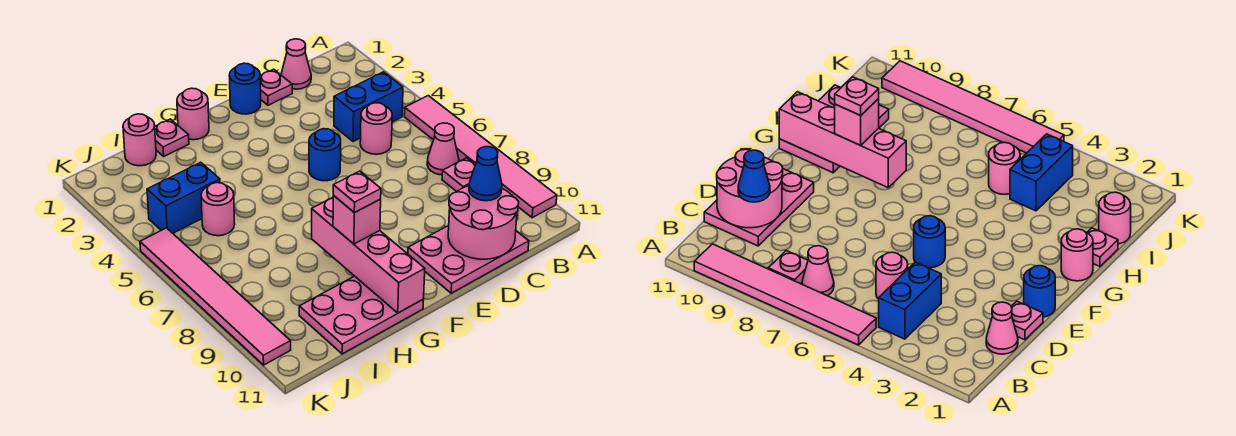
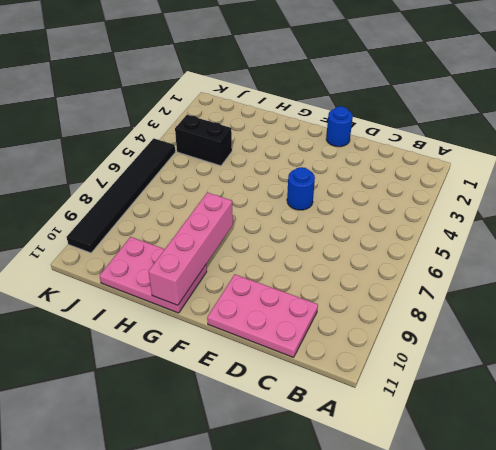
black 1x2 brick [175,115,232,166] -> blue 1x2 brick [147,162,220,233]
black 1x6 tile [67,138,175,253] -> pink 1x6 tile [140,228,291,365]
none -> pink 1x6 tile [404,96,557,218]
none -> blue 1x2 brick [334,72,403,142]
none -> pink 1x1 cone [427,123,459,175]

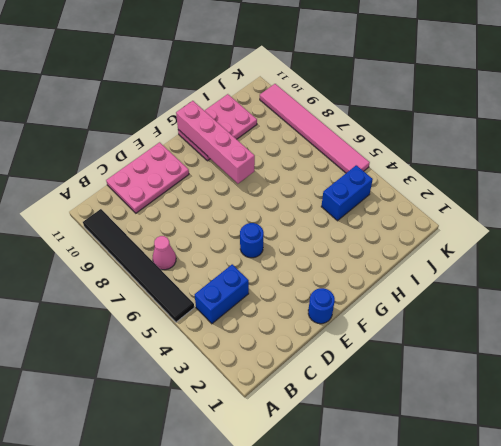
black 1x6 tile [83,209,194,322] -> pink 1x6 tile [404,96,557,218]
none -> pink 1x1 plate [442,158,475,192]
none -> pink 1x1 cone [281,39,311,89]
none -> pink 1x1 round brick [360,103,392,154]

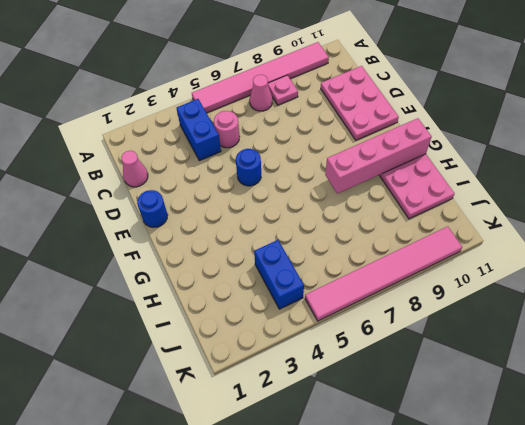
none -> pink 1x1 plate [260,69,292,105]
none -> pink 1x1 round brick [177,88,209,140]
none -> pink 1x1 plate [155,119,189,156]

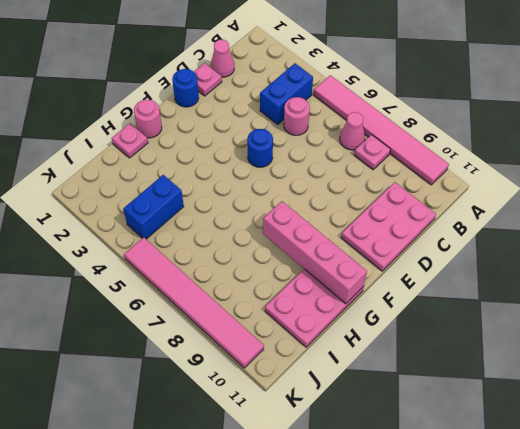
none -> pink 1x1 round brick [123,114,156,166]
none -> pink 1x1 round brick [201,183,235,236]
none -> pink 2x2 round brick [448,186,519,259]

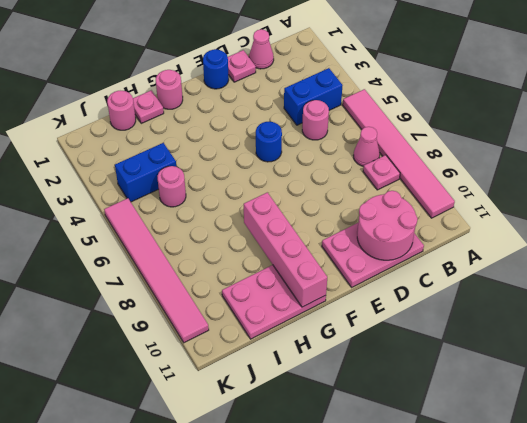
none -> blue 1x1 cone [469,147,502,201]
none -> pink 1x1 brick [333,196,381,244]
none -> pink 1x1 plate [333,171,381,213]

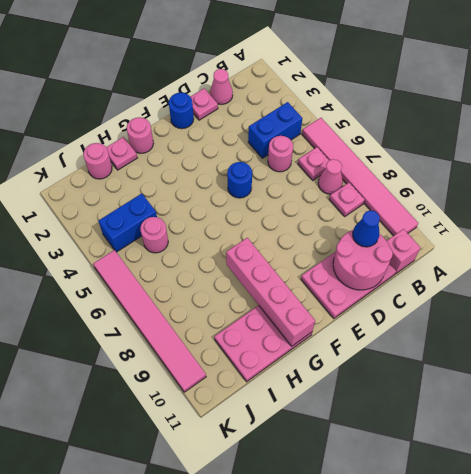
pink 1x1 plate [298,147,329,180] -> pink 1x1 plate moved to [333,171,381,213]
pink 1x1 brick [387,229,421,274] -> pink 1x1 brick moved to [333,196,381,244]

